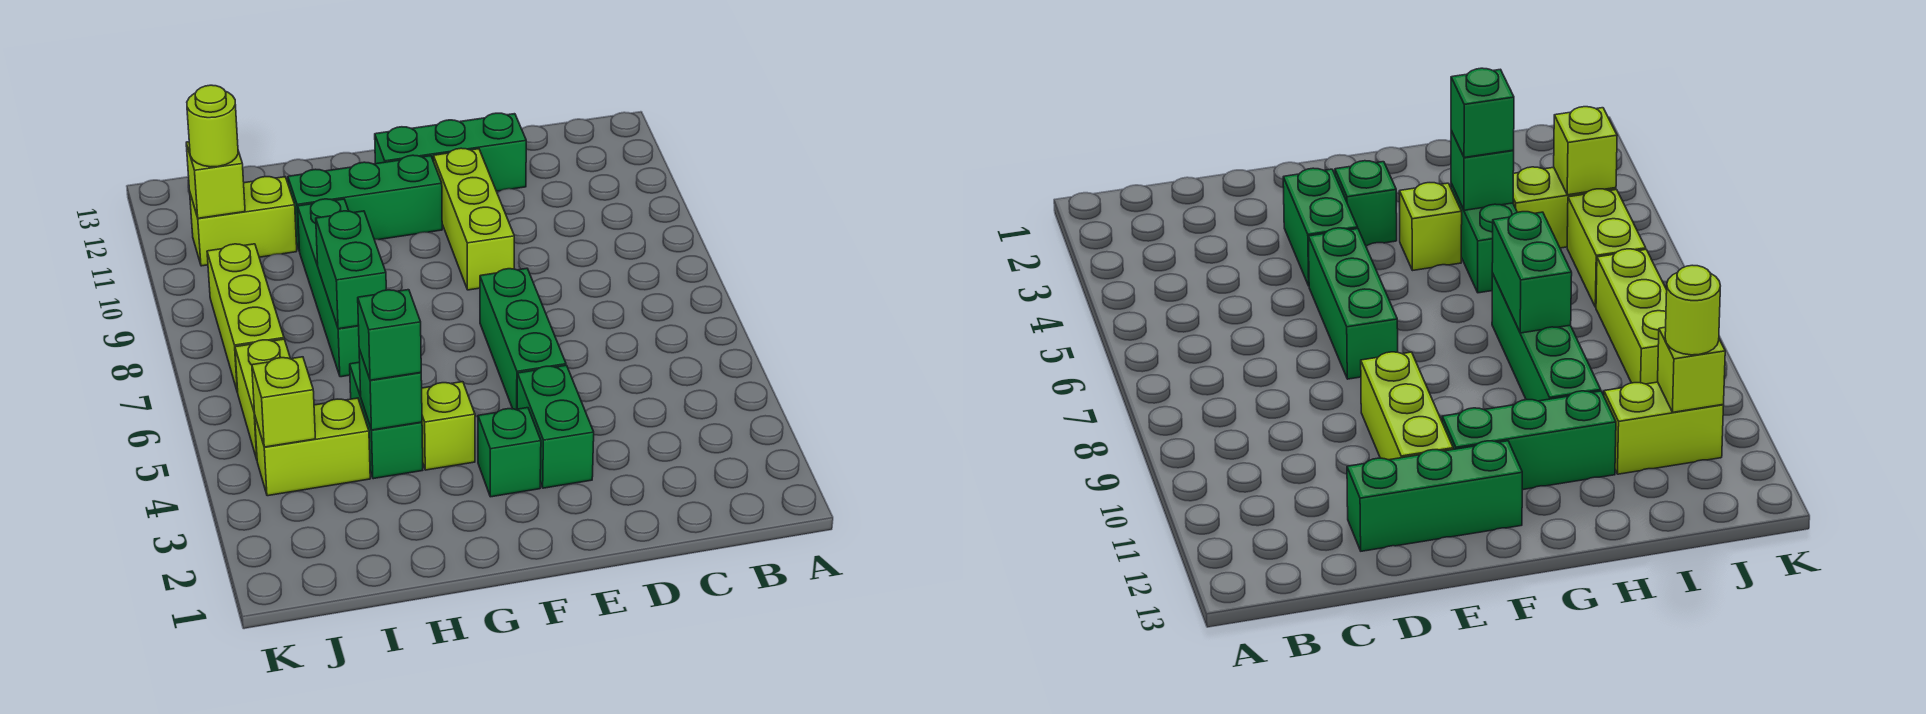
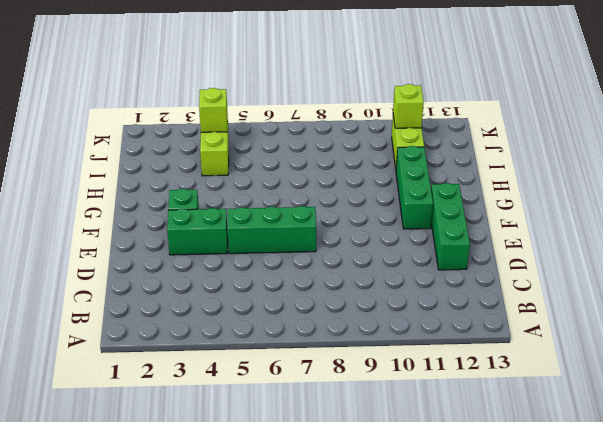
none -> lime 1x3 brick [433,148,514,290]
none -> lime 1x1 brick [422,382,475,470]
none -> green 1x2 brick [350,362,423,479]

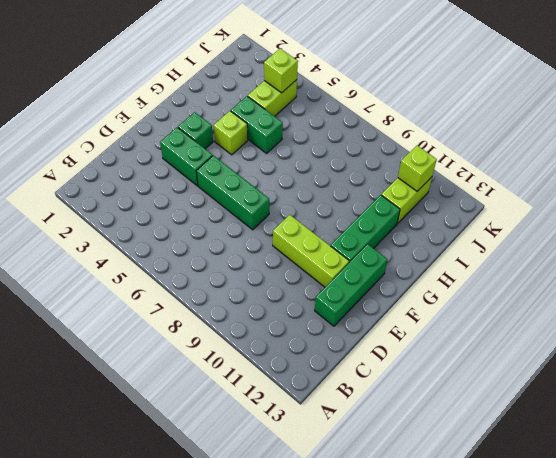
none -> green 1x4 brick [298,199,360,377]
none -> lime 1x2 brick [235,339,290,459]
none -> lime 1x3 brick [207,244,284,392]

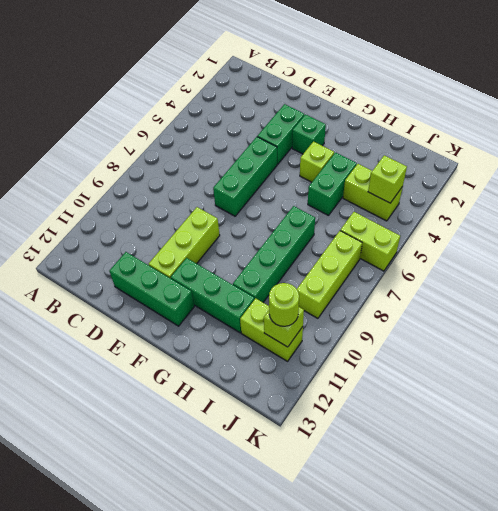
lime 1x2 brick [340,212,400,271] -> lime 1x2 brick turned to [235,339,290,459]
none -> green 1x1 brick [359,349,422,430]
none -> green 1x2 brick [316,211,386,329]
none -> green 1x1 brick [358,290,421,380]

